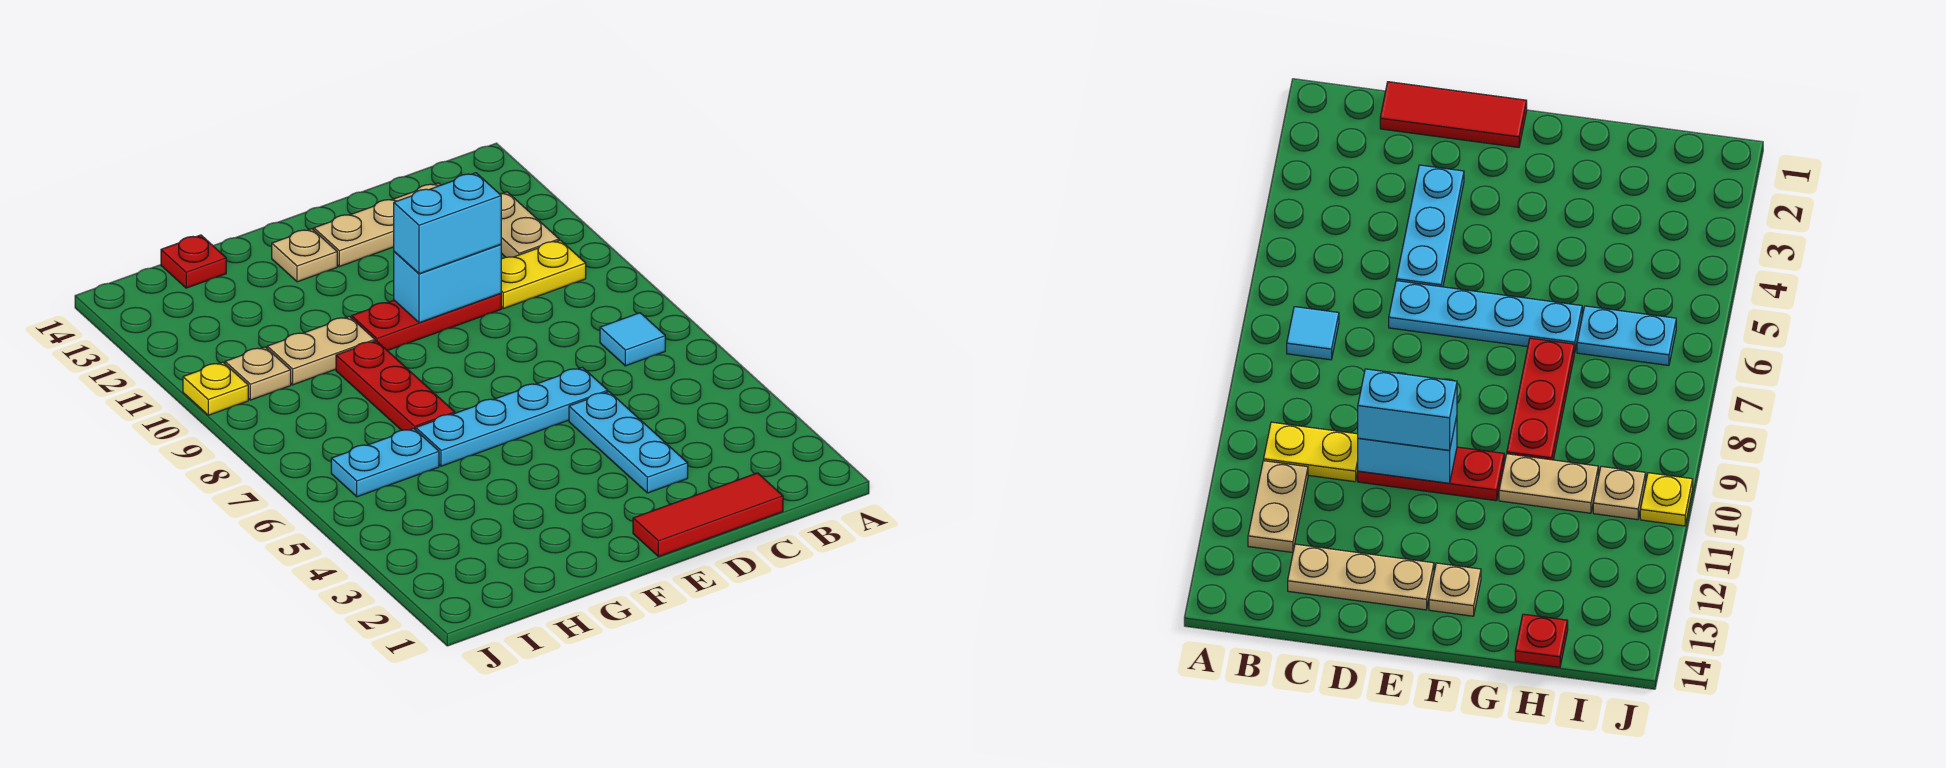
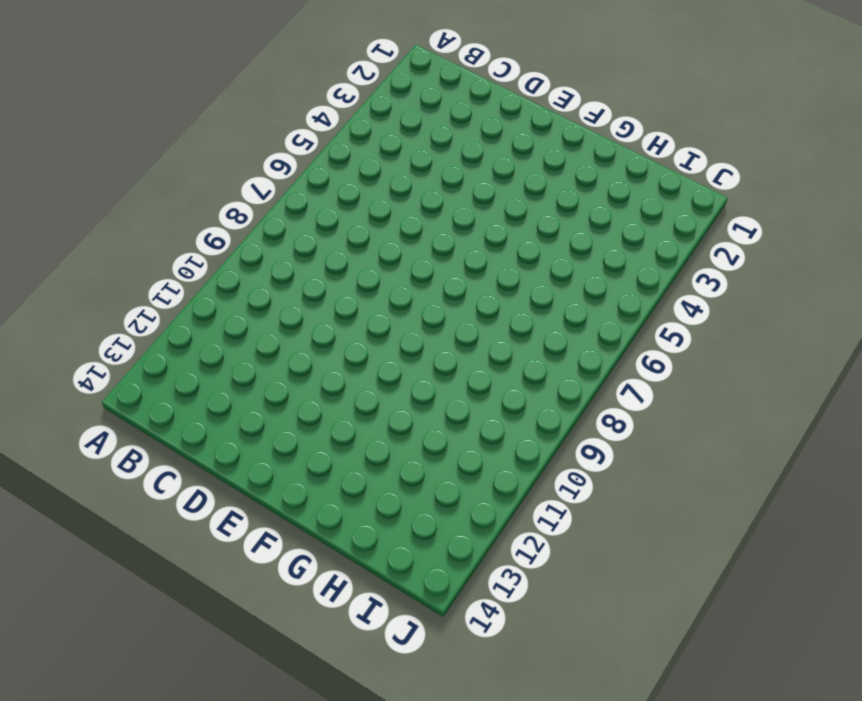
none -> cyan 1x1 tile [600,313,665,366]
none -> yellow 1x2 plate [501,240,586,309]
none -> tan 1x2 plate [499,192,559,257]

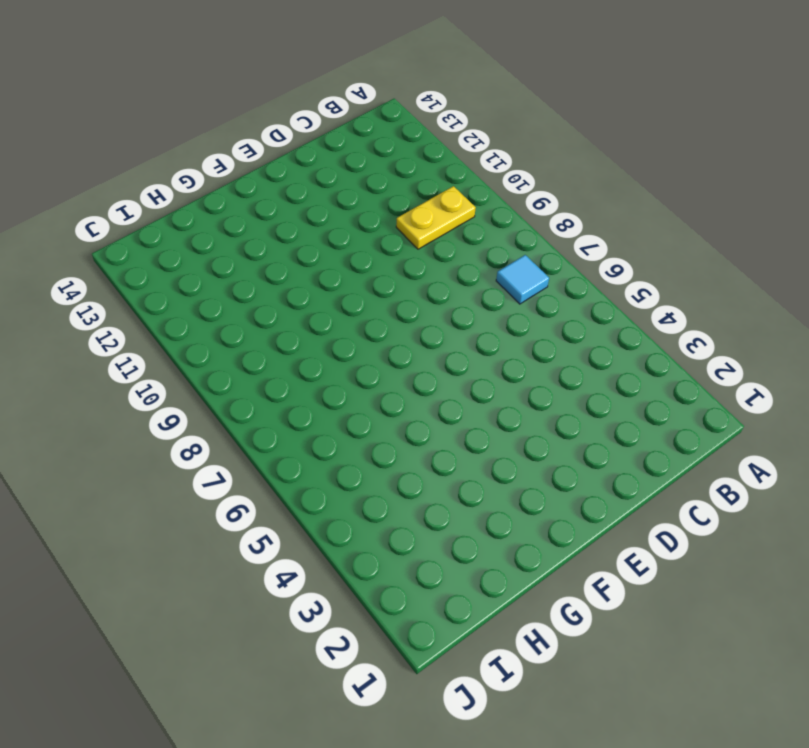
none -> tan 1x2 plate [499,192,559,257]
none -> red 1x3 tile [633,473,783,557]
none -> tan 1x3 plate [314,183,440,267]

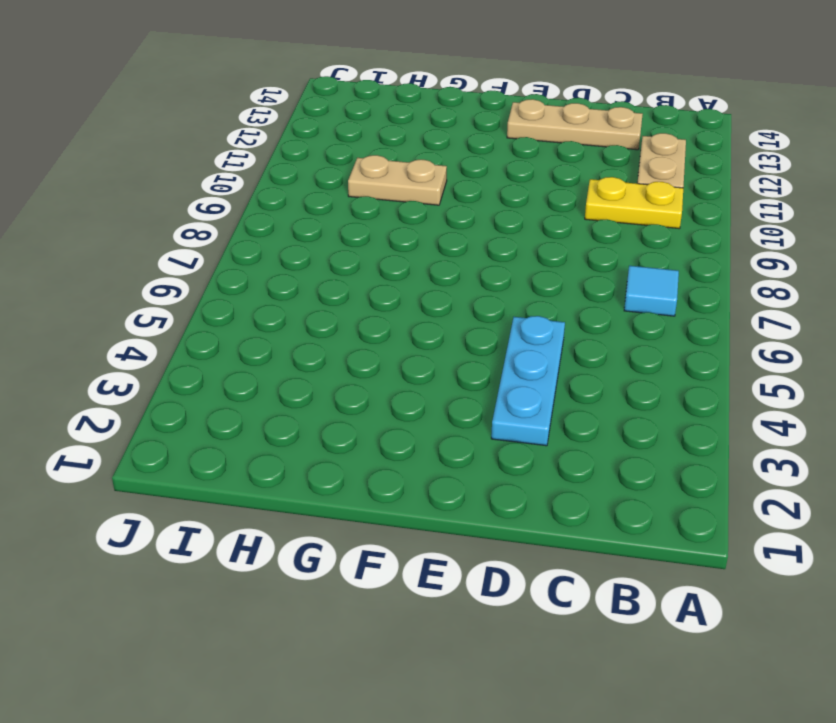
none -> red 1x3 tile [633,473,783,557]
none -> cyan 1x4 plate [416,367,608,466]
none -> red 1x3 plate [352,293,501,351]

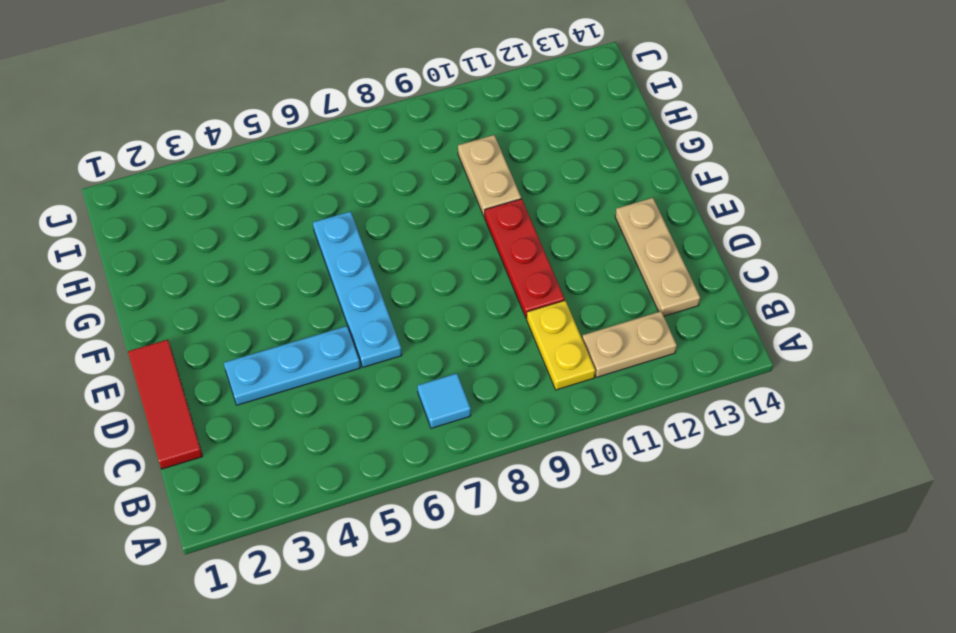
none -> tan 1x1 plate [272,229,337,282]
none -> red 1x3 plate [336,341,455,430]
none -> cyan 1x2 plate [331,428,439,497]

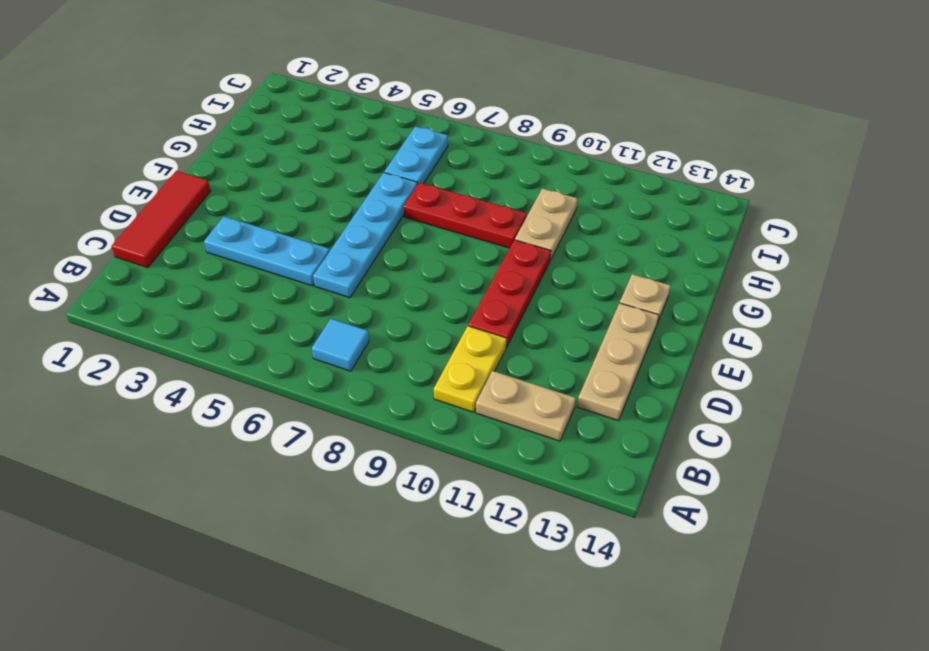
none -> red 1x1 plate [161,235,226,288]
none -> tan 1x1 plate [225,347,291,400]
none -> yellow 1x1 plate [183,362,248,415]

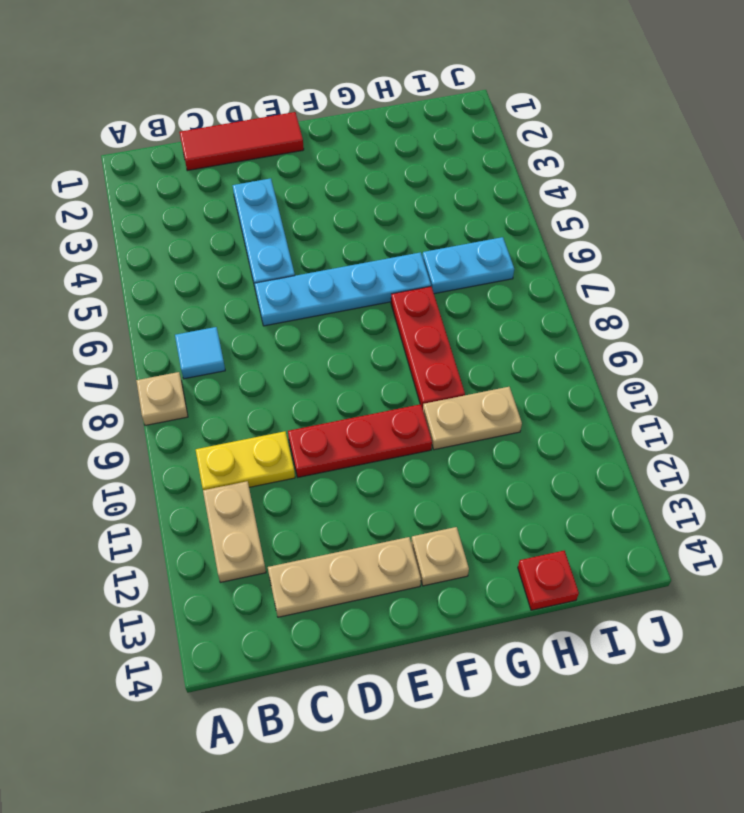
tan 1x1 plate [136,372,188,426] -> tan 1x1 plate moved to [225,347,291,400]
none -> yellow 1x1 plate [183,362,248,415]
none -> cyan 1x2 brick [394,244,501,323]
none -> cyan 1x2 brick [394,173,501,274]

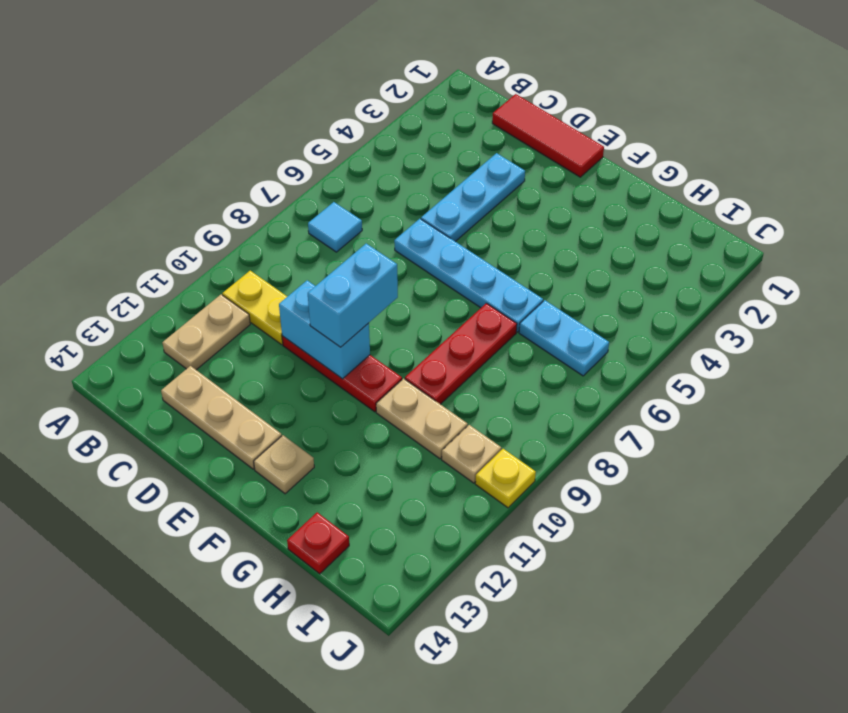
cyan 1x2 brick [308,244,398,347] -> cyan 1x2 brick turned to [394,173,501,274]

